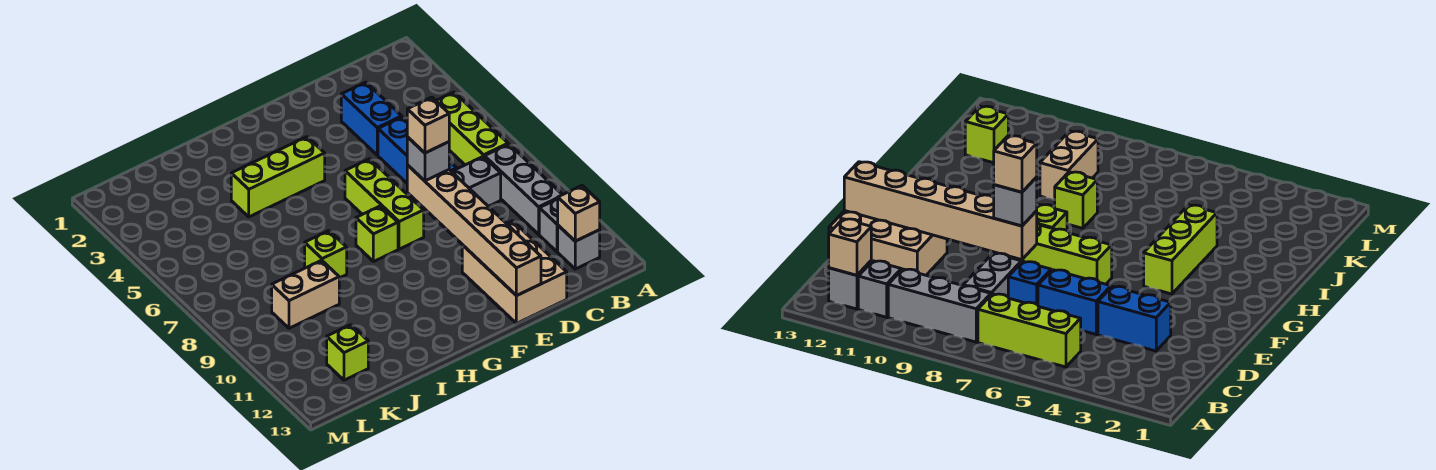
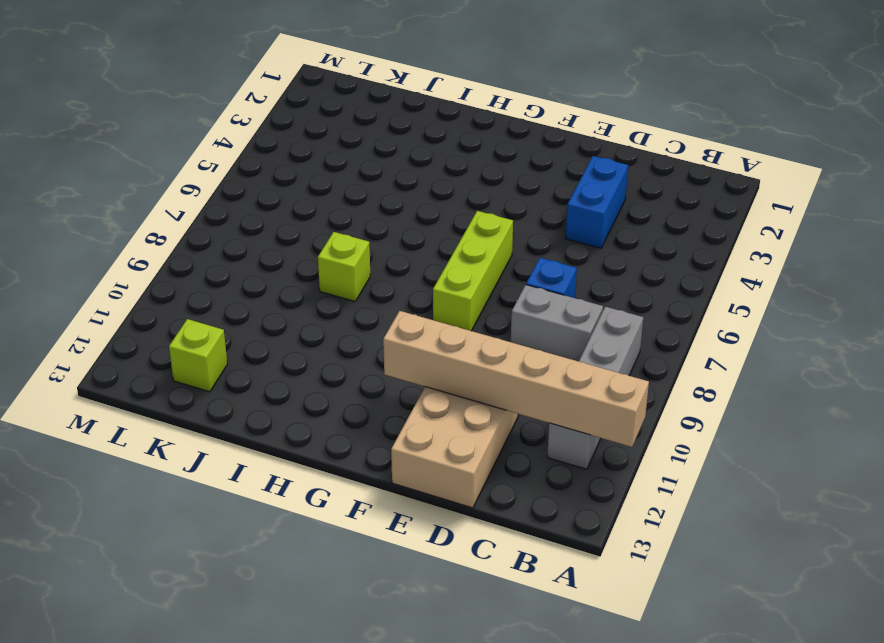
tan 1x6 brick [383,311,649,447] -> tan 1x6 brick turned to [407,165,541,296]
none -> lime 1x3 brick [436,92,508,165]
none -> grey 1x1 brick [558,225,600,269]
none -> blue 1x2 brick [378,117,407,183]

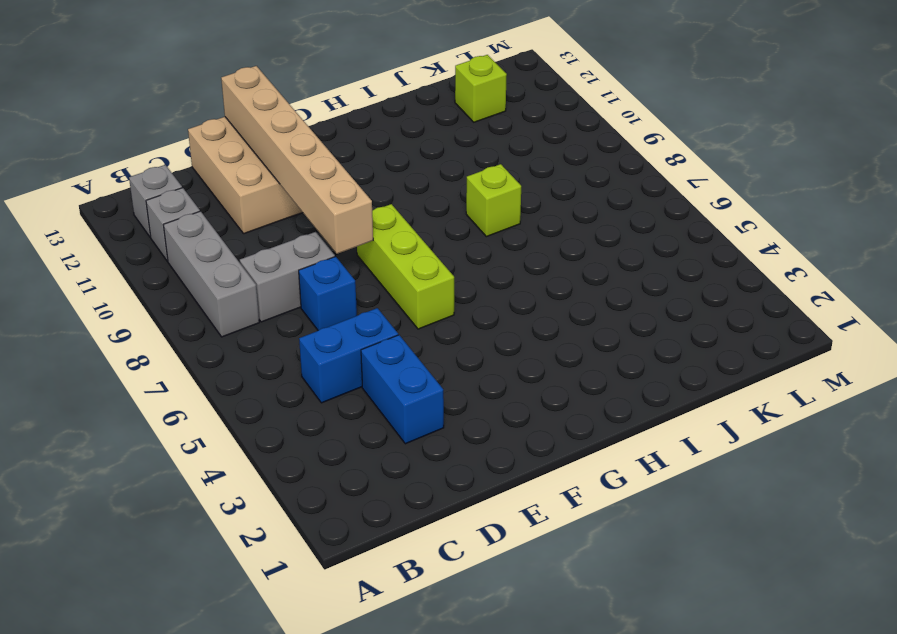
blue 1x2 brick [299,308,398,403] -> blue 1x2 brick turned to [378,117,407,183]
none -> lime 1x3 brick [436,92,508,165]
none -> lime 1x3 brick [231,137,325,217]
none -> lime 1x1 brick [356,206,398,262]

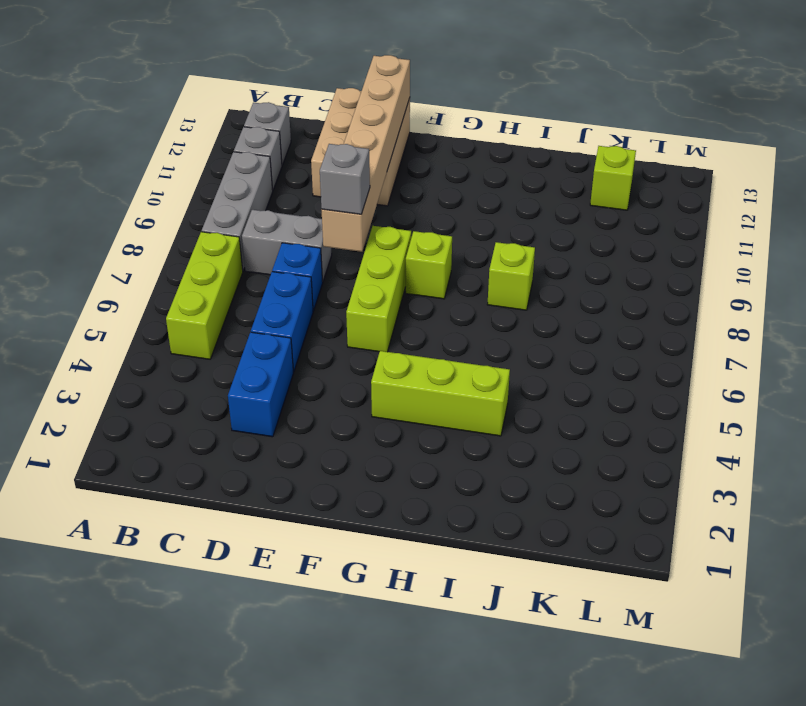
none -> tan 1x2 brick [272,260,339,328]
none -> tan 1x1 brick [558,186,600,241]
none -> tan 1x1 brick [407,97,449,153]

